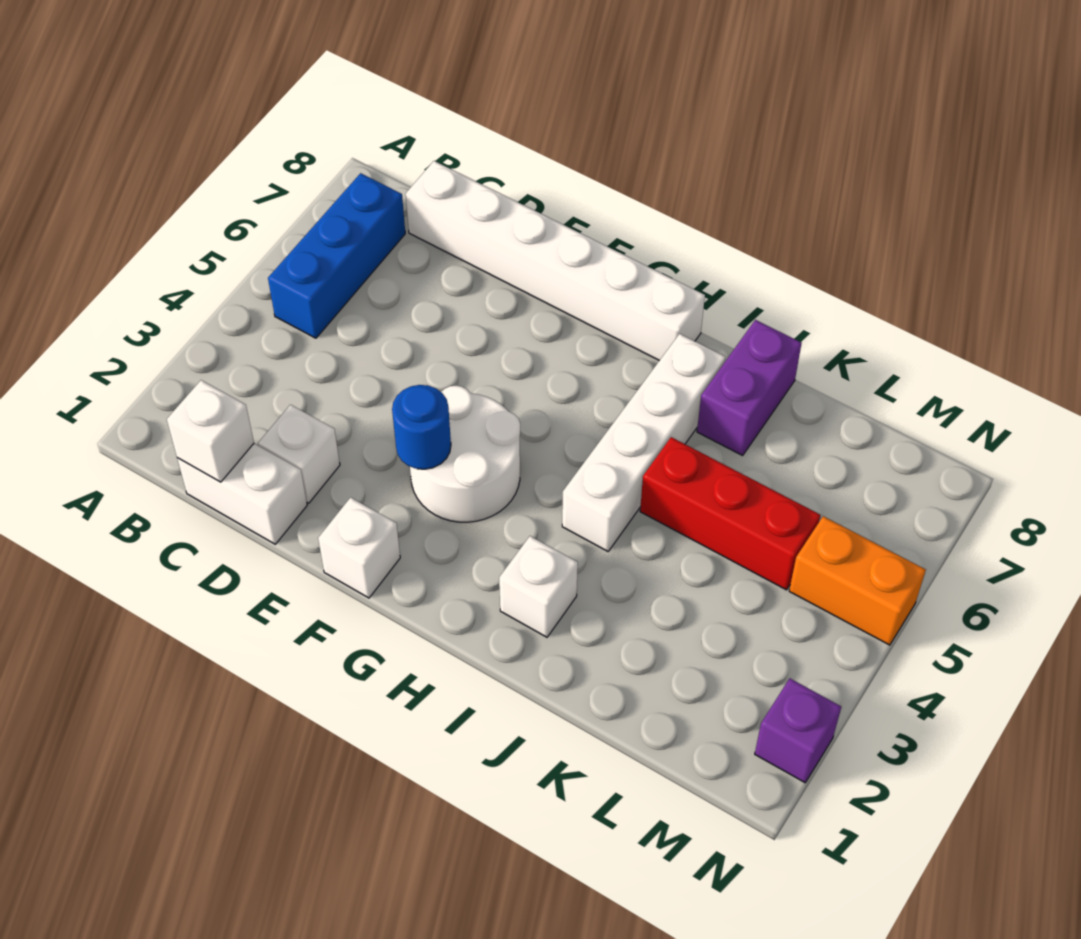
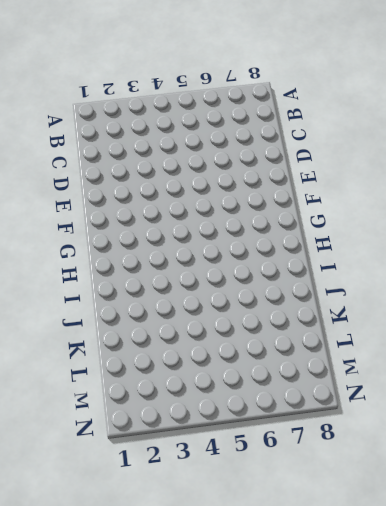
none -> blue 1x3 brick [268,173,405,338]
none -> white 1x2 brick [177,444,307,544]
none -> white 1x6 brick [406,161,705,360]

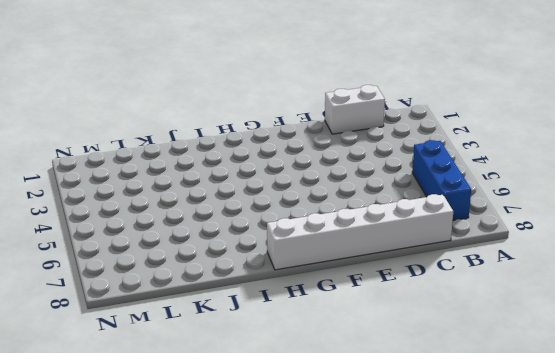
none -> white 1x1 brick [258,405,340,503]
none -> white 1x1 brick [318,497,400,598]
none -> white 2x2 round brick [410,386,520,522]

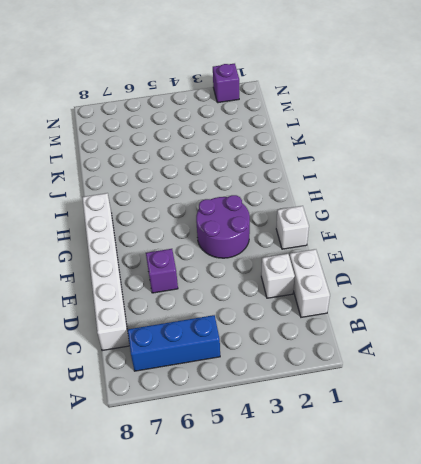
purple 1x1 brick [146,249,178,293] -> none
purple 2x2 round brick [196,195,250,258] -> white 2x2 round brick [410,386,520,522]
none -> white 1x1 brick [499,536,578,637]
none -> white 1x4 brick [562,334,725,551]
none -> red 1x3 brick [640,437,820,590]

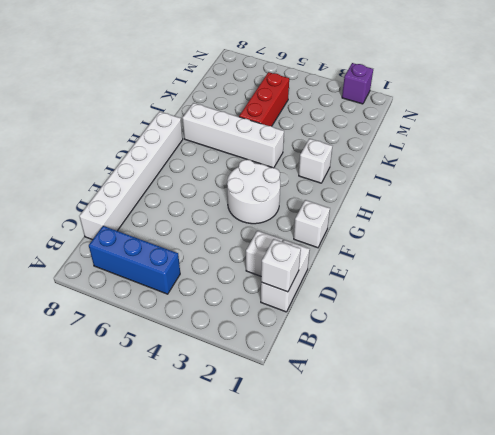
none -> purple 1x2 brick [697,320,802,455]
none -> orange 1x2 brick [789,516,926,645]
none -> blue 1x1 round brick [392,385,451,469]

